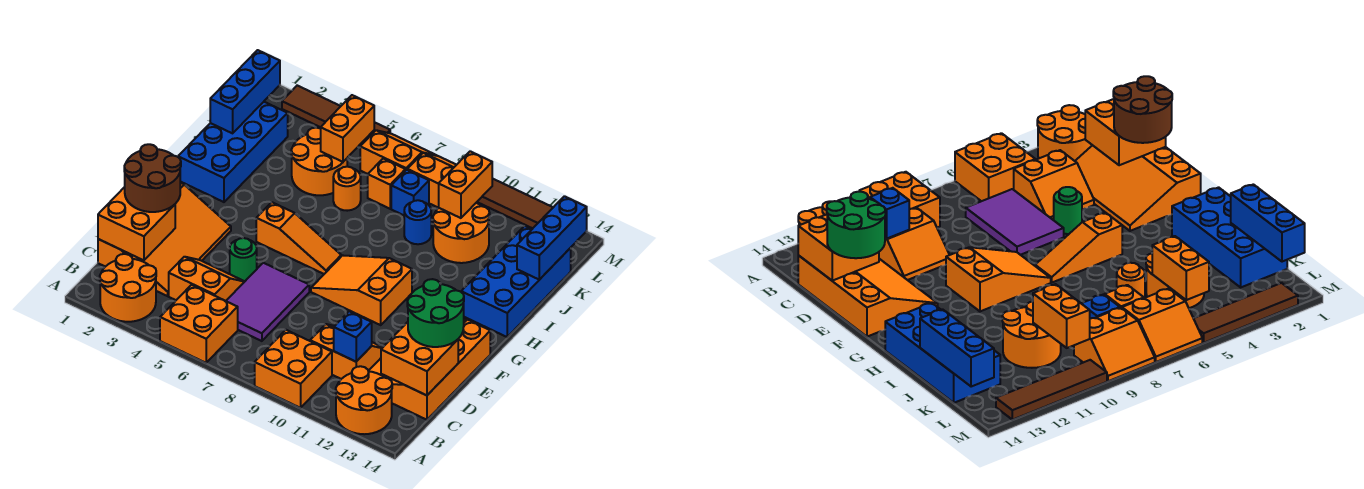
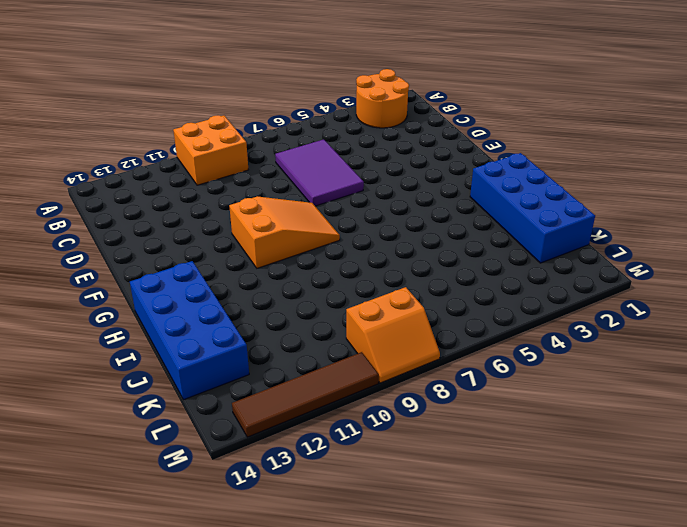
none -> orange 2x2 brick [160,285,238,363]
none -> orange 2x2 round brick [336,366,392,434]
none -> orange 3x4 slope [98,183,231,296]
none -> orange 2x2 slope [169,257,245,301]

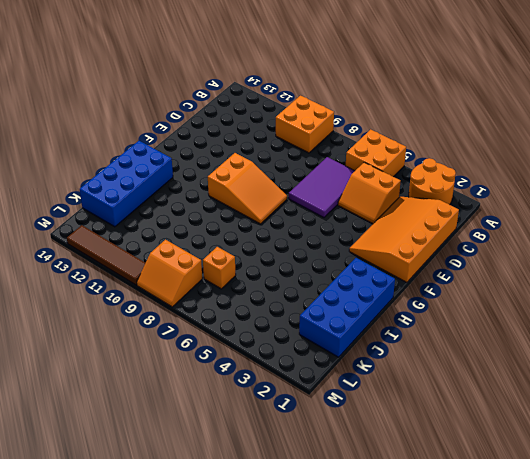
none -> orange 2x2 round brick [336,366,392,434]
none -> orange 2x2 slope [310,324,383,379]
none -> orange 3x4 slope [369,319,490,420]
none -> green 1x1 round brick [230,238,257,281]

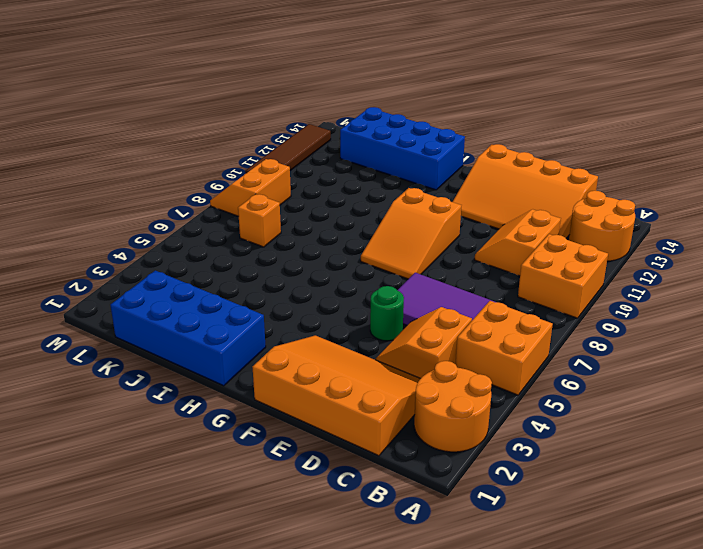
none -> orange 1x3 slope [256,202,341,274]
none -> orange 2x2 round brick [291,128,347,195]
none -> orange 1x1 round brick [333,167,361,211]
none -> blue 1x1 round brick [404,200,431,244]

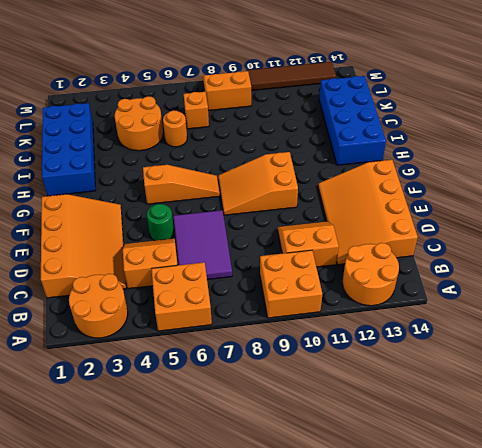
none -> blue 1x1 round brick [404,200,431,244]
none -> orange 2x2 round brick [433,203,490,263]
none -> blue 1x1 brick [391,170,429,215]
none -> orange 2x2 slope [360,130,435,174]

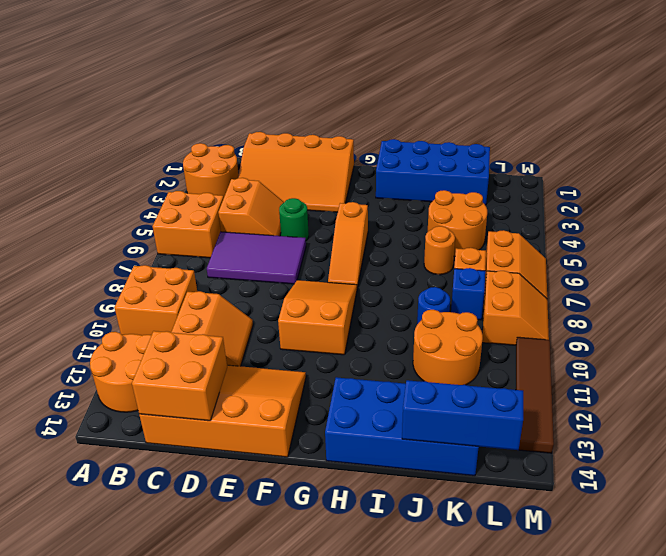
none -> brown 1x4 tile [282,86,390,146]
none -> orange 2x2 brick [98,187,175,260]
none -> blue 1x1 brick [334,311,372,362]
none -> blue 1x3 brick [210,50,280,133]

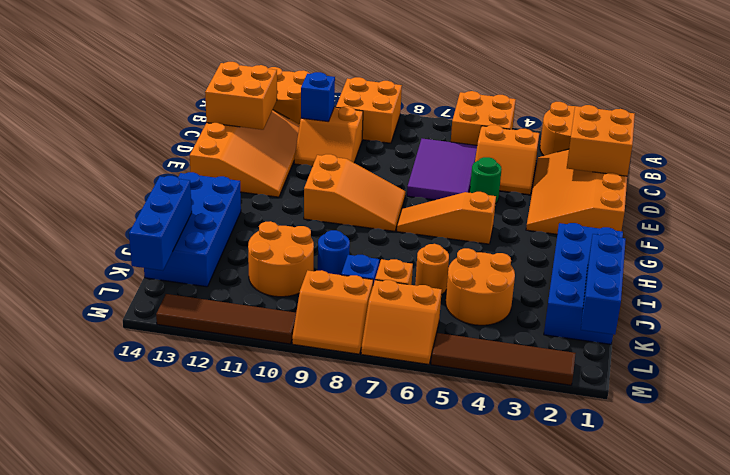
none -> orange 1x2 brick [321,95,374,162]
none -> orange 1x2 brick [439,151,492,218]
none -> brown 2x2 round brick [124,144,181,212]
none -> green 2x2 round brick [407,279,464,347]

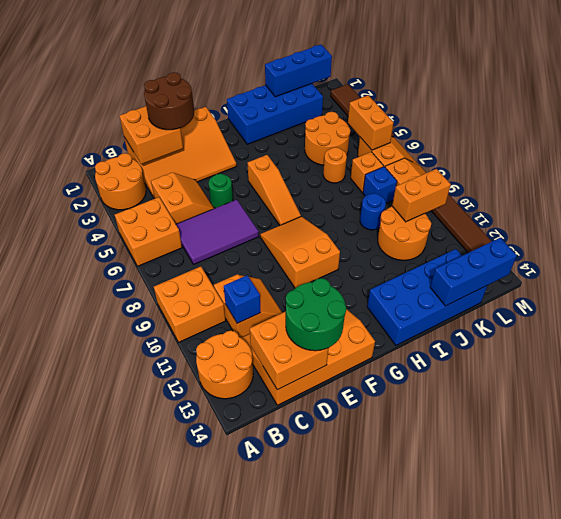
orange 1x2 brick [348,95,393,150] -> orange 1x2 brick turned to [321,95,374,162]

